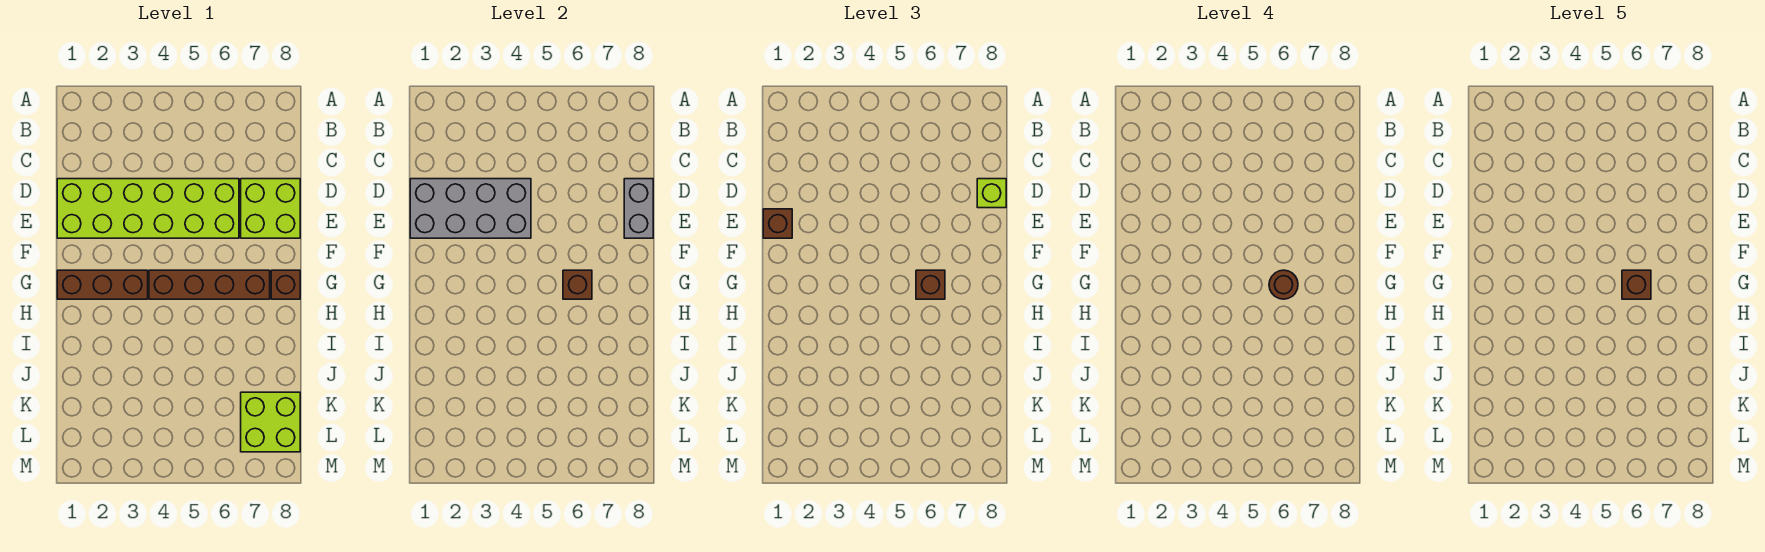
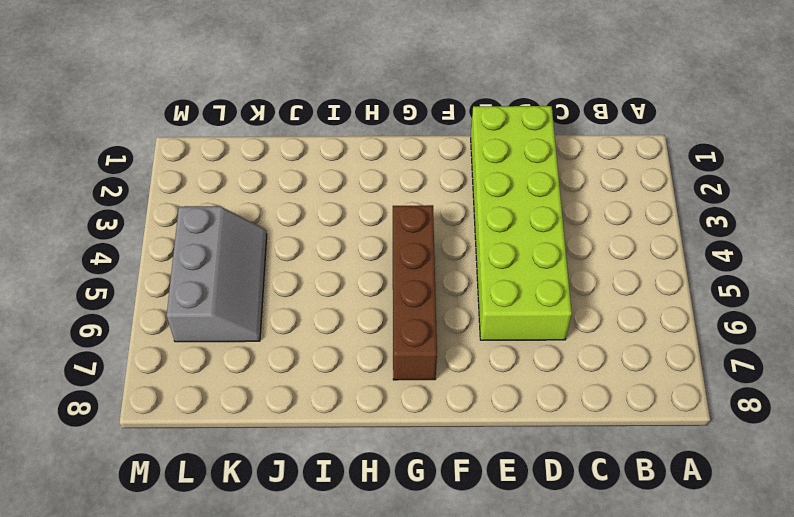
grey 2x3 slope [167,206,267,342] -> none
none -> lime 2x2 brick [241,179,300,238]
none -> brown 1x3 brick [57,270,148,299]
none -> brown 1x1 brick [271,270,300,299]

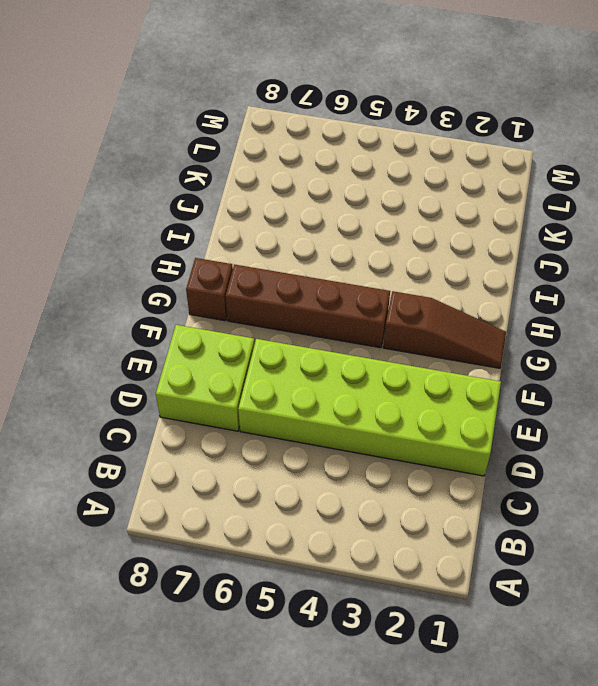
brown 1x3 slope [383,291,506,368] -> brown 1x3 brick [57,270,148,299]
none -> lime 2x2 brick [241,392,300,452]
none -> grey 2x4 brick [410,179,531,238]
none -> grey 1x2 brick [624,179,653,238]

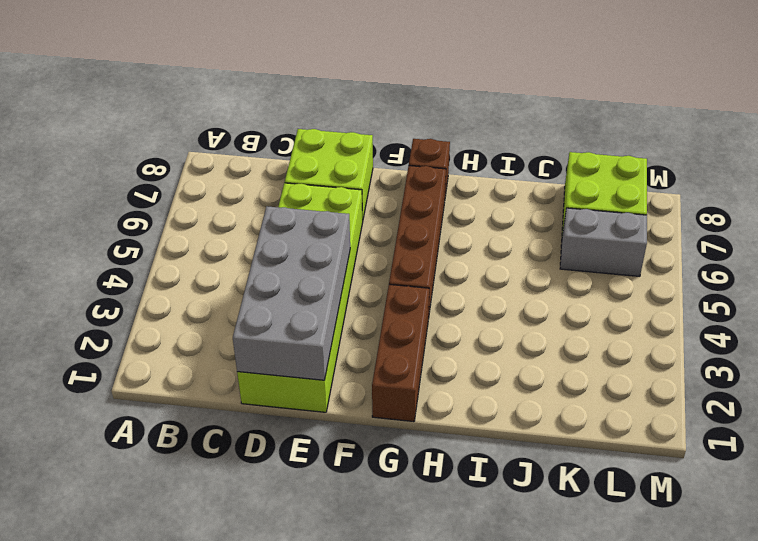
grey 1x2 brick [560,208,647,276] -> grey 1x2 brick moved to [624,179,653,238]
none -> brown 1x1 brick [563,270,592,299]
none -> lime 1x1 brick [977,179,1006,208]
none -> brown 1x1 brick [763,209,792,238]

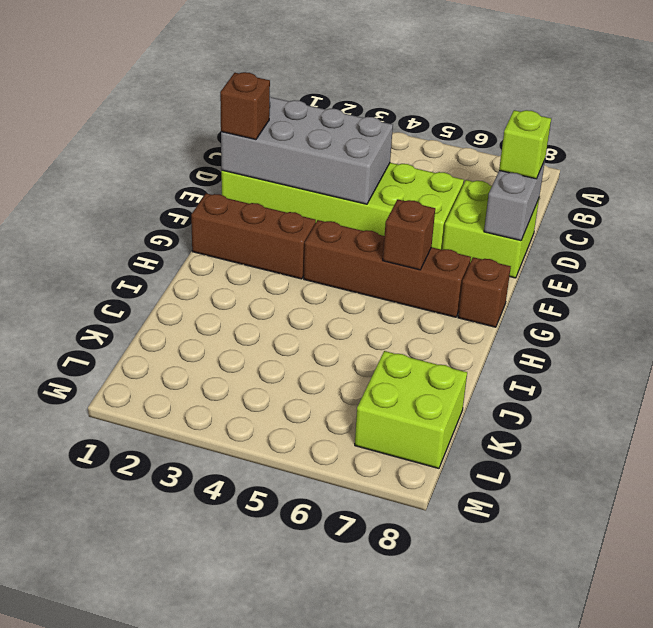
none -> brown 1x1 brick [916,270,945,299]
none -> brown 1x1 round brick [1269,270,1298,299]
none -> brown 1x1 brick [1622,270,1651,299]

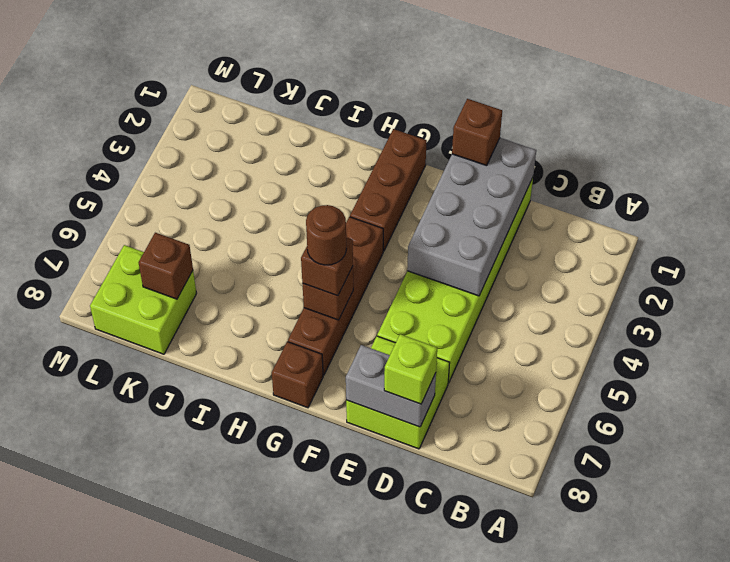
brown 1x1 brick [139,233,193,299] -> brown 1x1 brick moved to [1622,270,1651,299]

